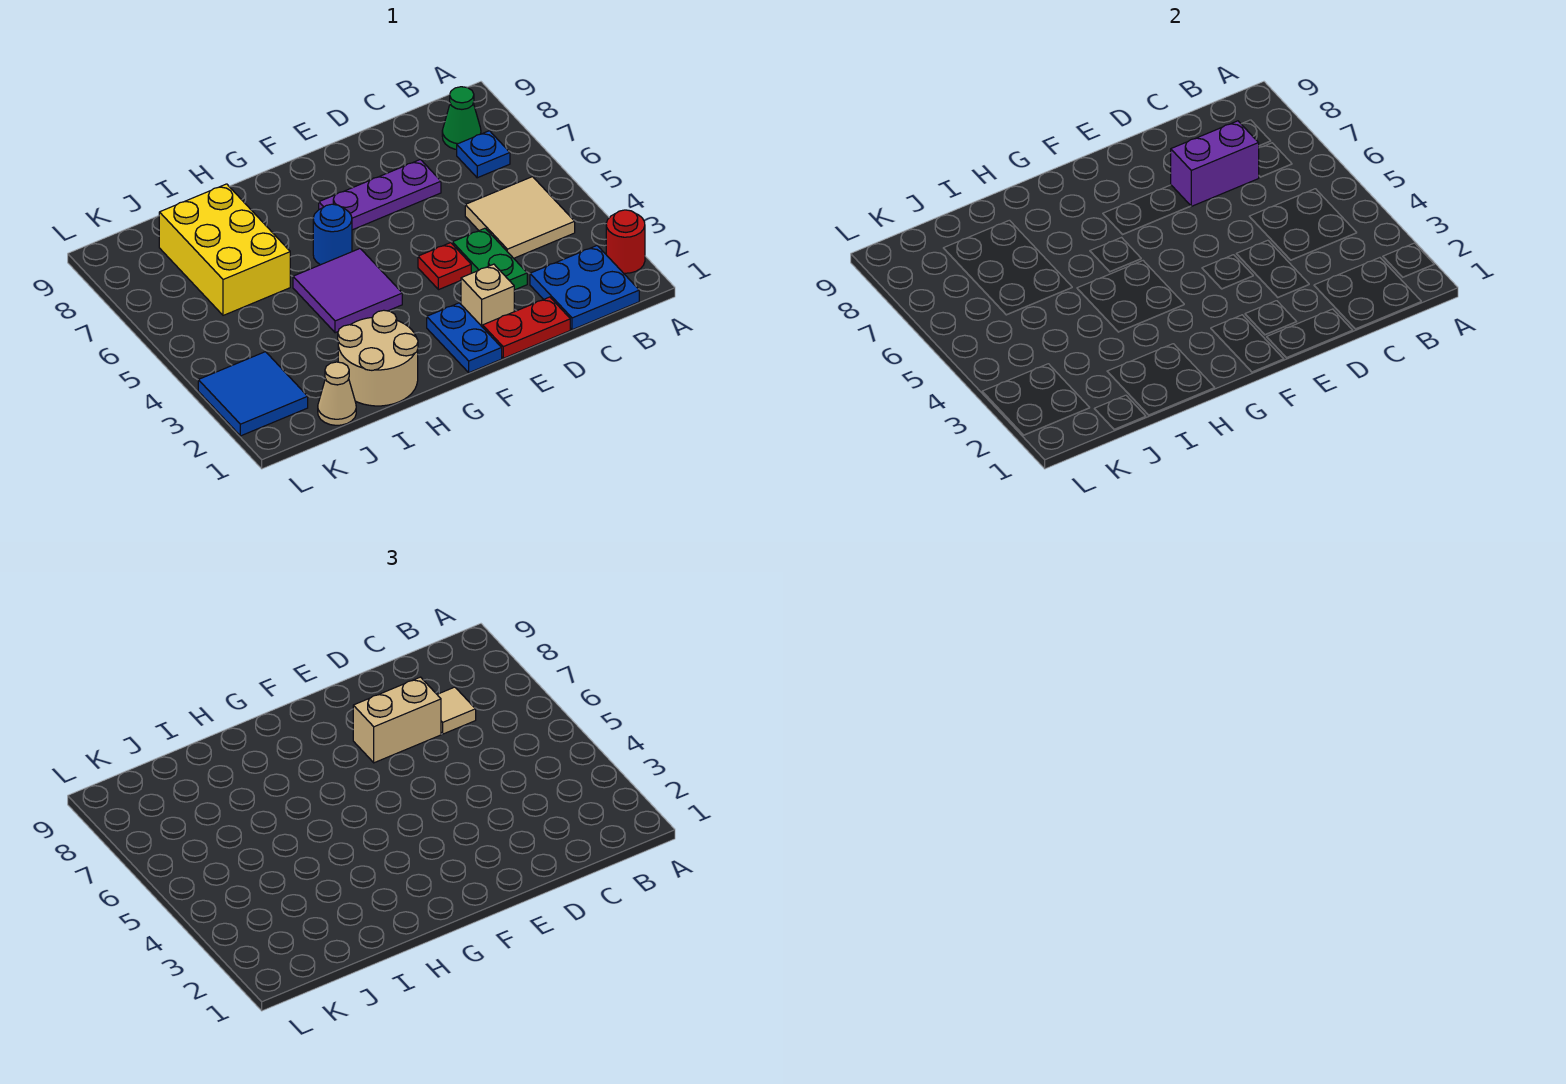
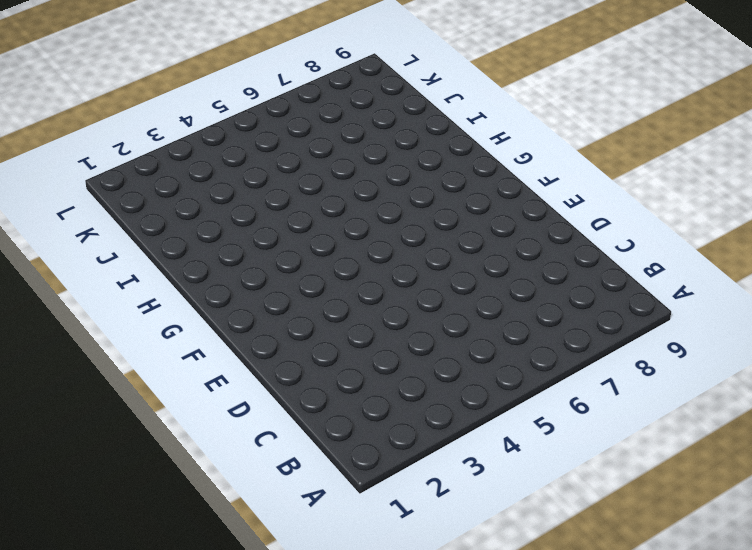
none -> red 1x1 round brick [606,210,645,273]
none -> blue 2x2 plate [530,246,639,330]
none -> tan 2x2 tile [465,177,575,258]

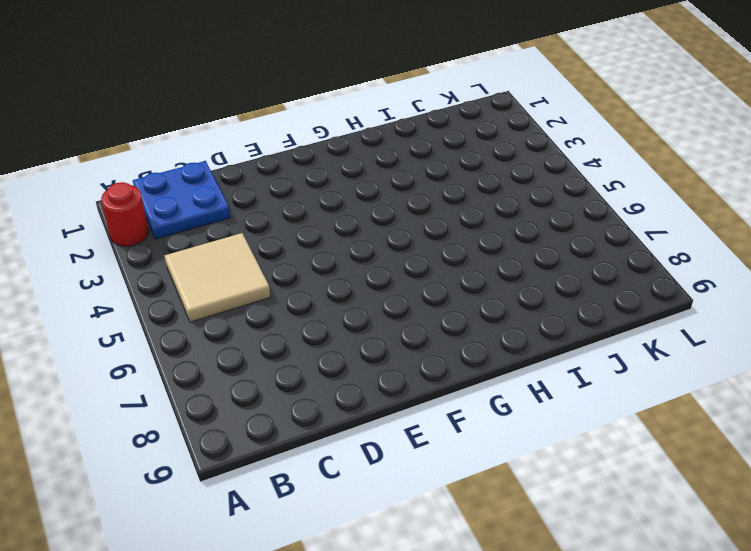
none -> blue 1x1 plate [457,131,510,178]
none -> green 1x1 cone [442,87,481,149]
none -> red 1x2 plate [483,297,570,358]

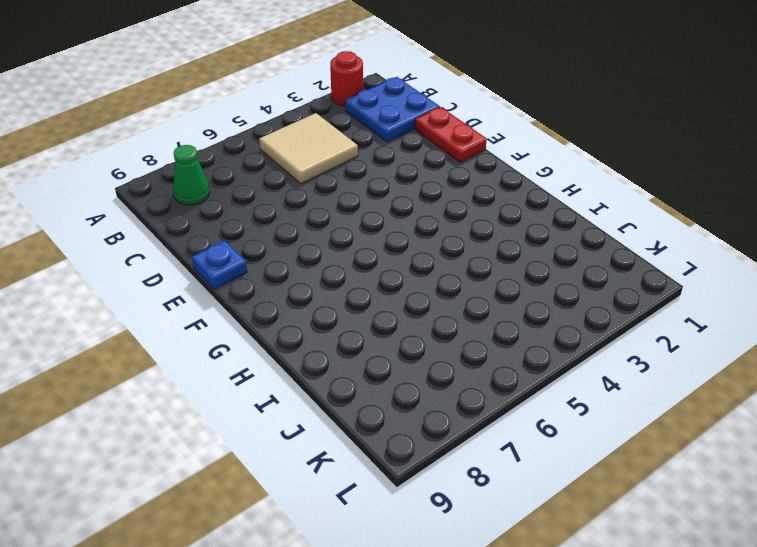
blue 1x1 plate [192,241,247,289] -> blue 1x1 plate moved to [457,131,510,178]
none -> green 1x2 plate [452,228,527,290]
none -> purple 1x3 plate [319,160,441,230]
none -> tan 1x1 brick [461,264,514,327]

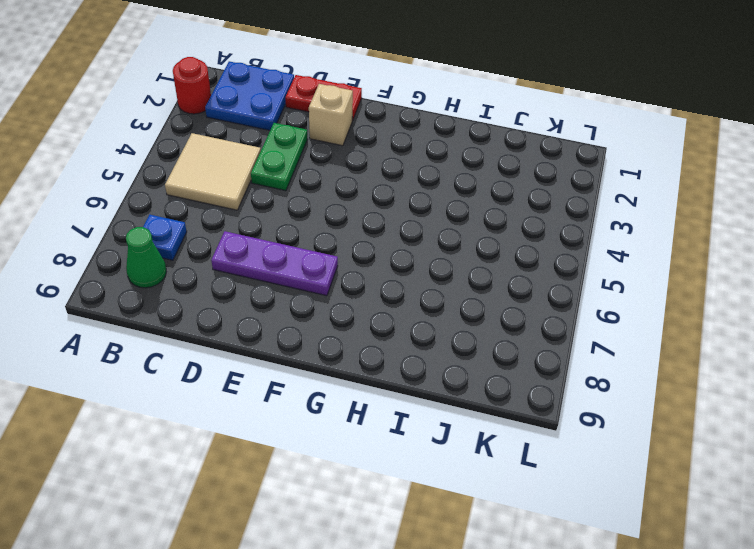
none -> red 1x1 plate [418,243,471,290]
none -> blue 1x2 plate [427,303,502,373]
none -> purple 2x2 tile [293,249,402,333]

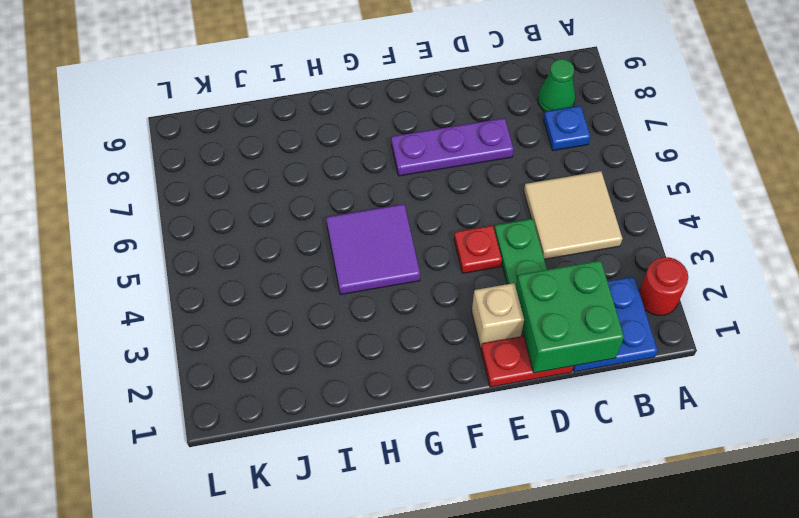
green 2x2 brick [516,261,624,373] -> none
none -> blue 1x2 plate [427,303,502,373]
none -> blue 1x1 round brick [313,204,352,265]
none -> tan 2x2 round brick [338,310,418,406]

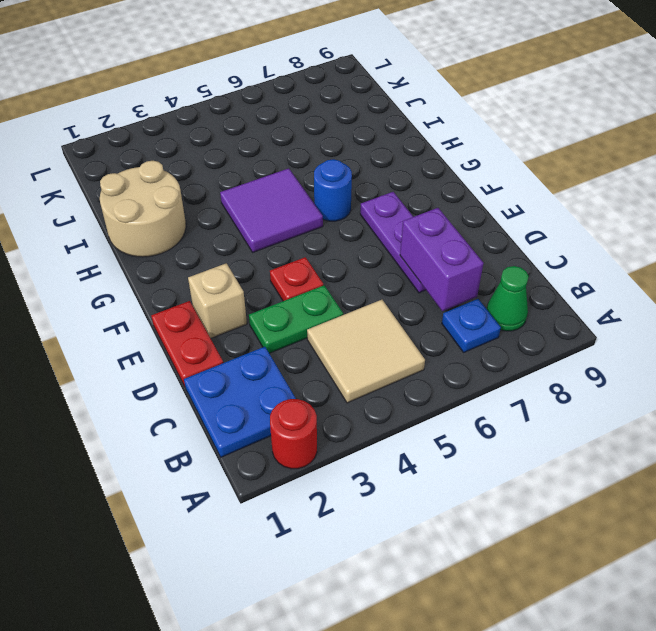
none -> blue 1x2 plate [427,303,502,373]
none -> yellow 2x3 brick [159,184,290,315]
none -> tan 1x1 cone [318,362,356,425]

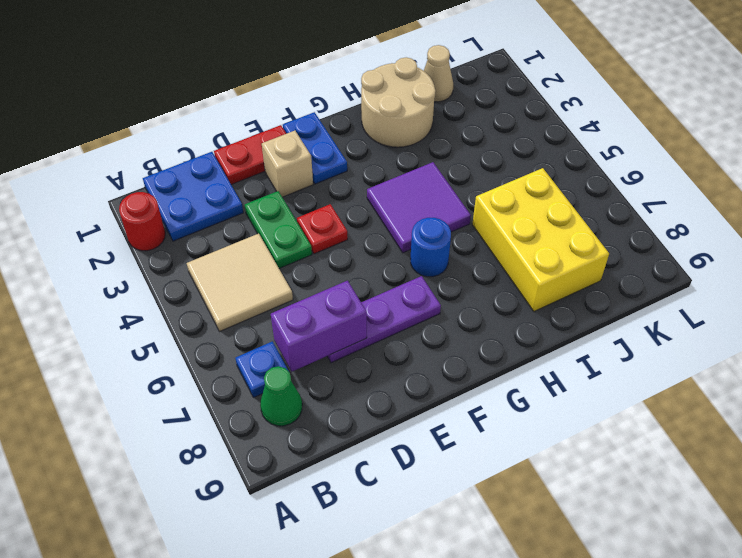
none -> blue 2x2 tile [198,352,308,436]
none -> tan 1x1 tile [437,687,476,734]
none -> tan 1x2 brick [353,677,441,763]

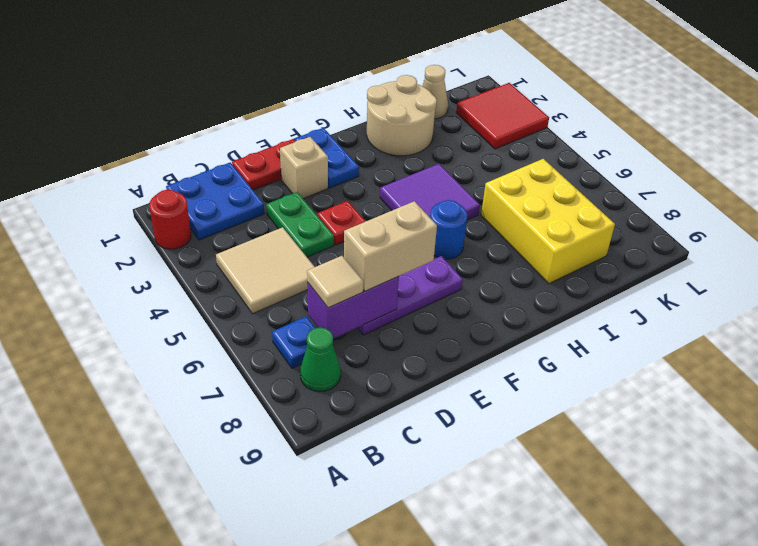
red 2x2 tile [456,83,549,149] -> blue 2x2 tile [198,352,308,436]

